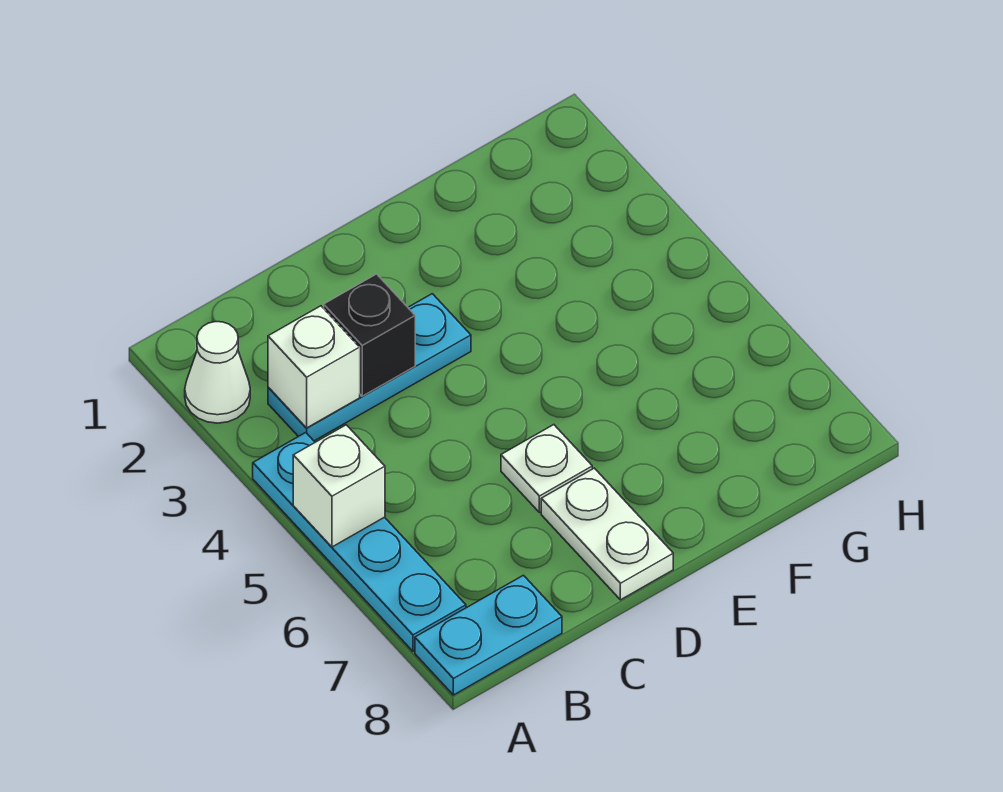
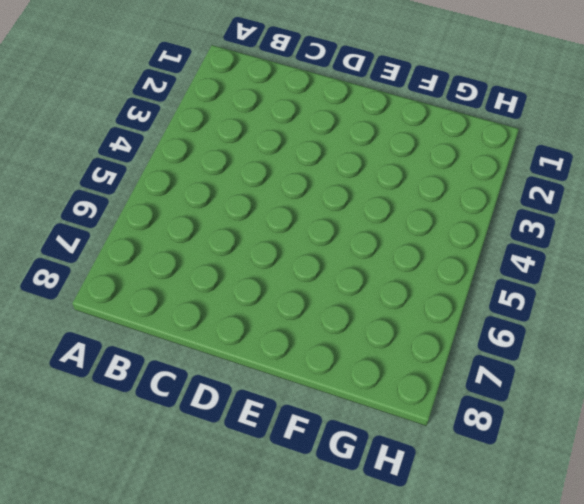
none -> white 1x1 cone [185,322,250,423]
none -> cyan 1x4 plate [253,433,466,651]

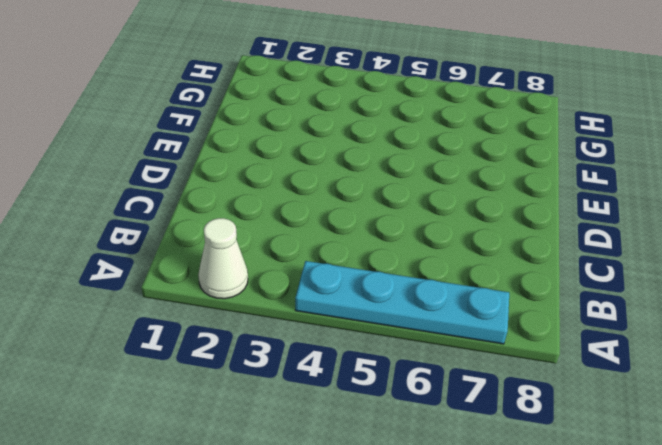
none -> cyan 1x2 plate [415,575,562,695]
none -> cyan 1x3 plate [268,294,471,441]

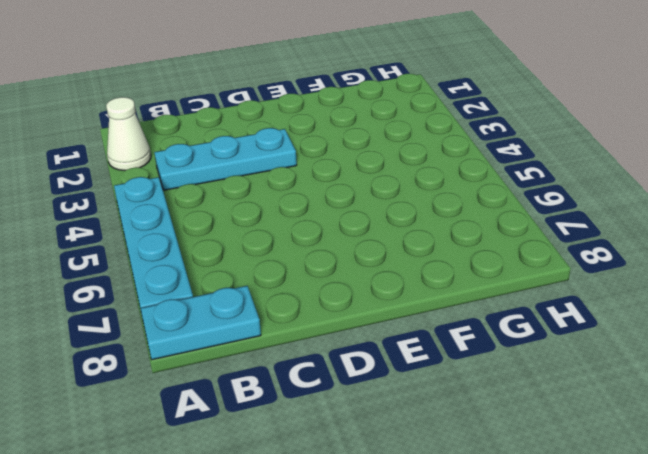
none -> white 1x1 plate [501,425,592,513]
none -> white 1x2 plate [541,468,673,600]

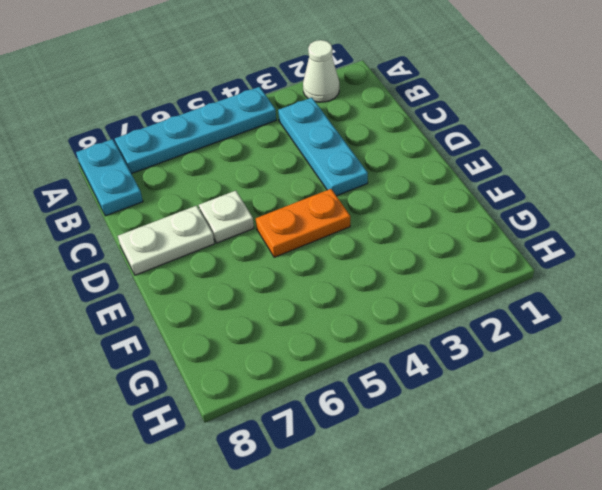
orange 1x2 plate [256,189,350,257] -> none
none -> white 1x1 brick [293,425,385,547]
none -> white 1x1 brick [268,306,360,428]

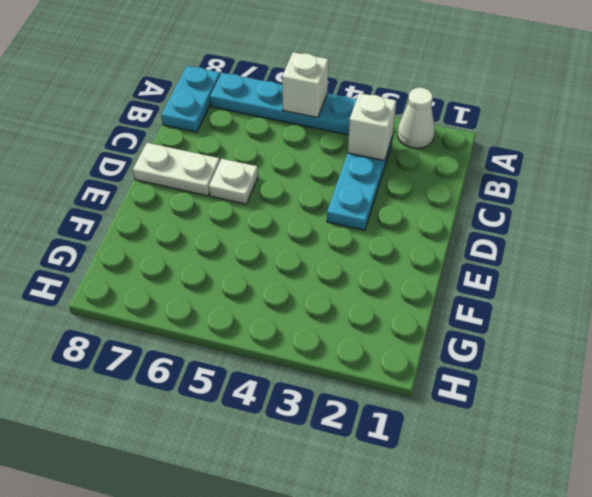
none -> black 1x1 brick [324,274,415,396]

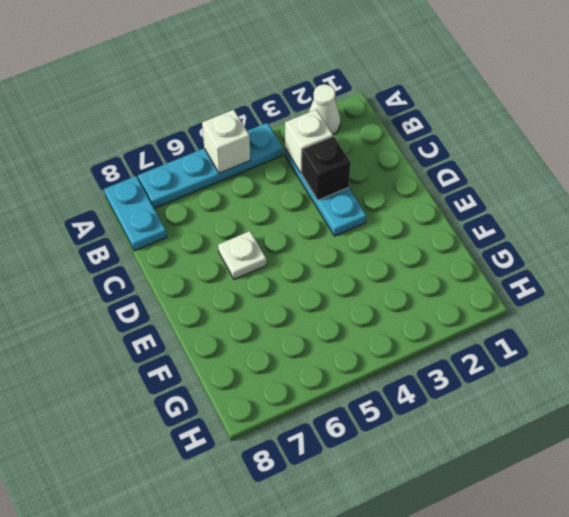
none -> white 1x2 plate [541,468,673,600]

